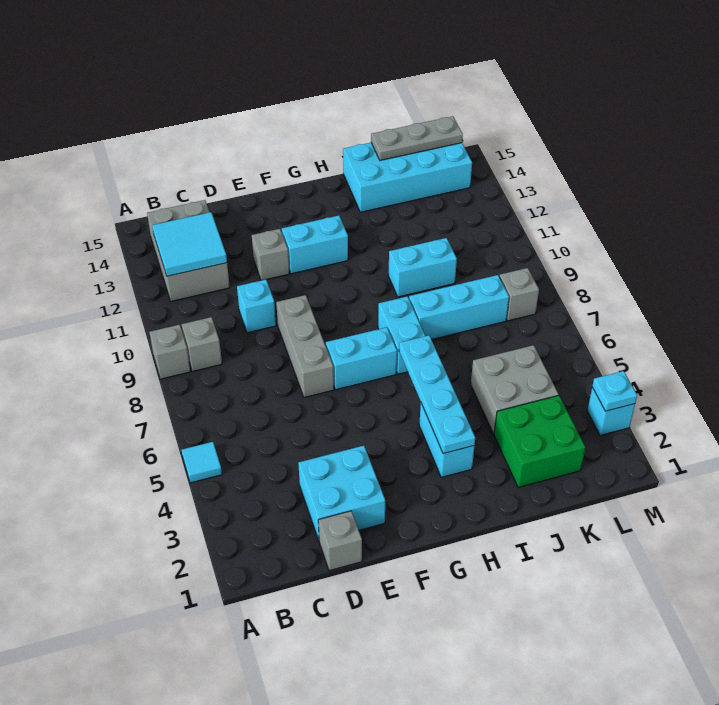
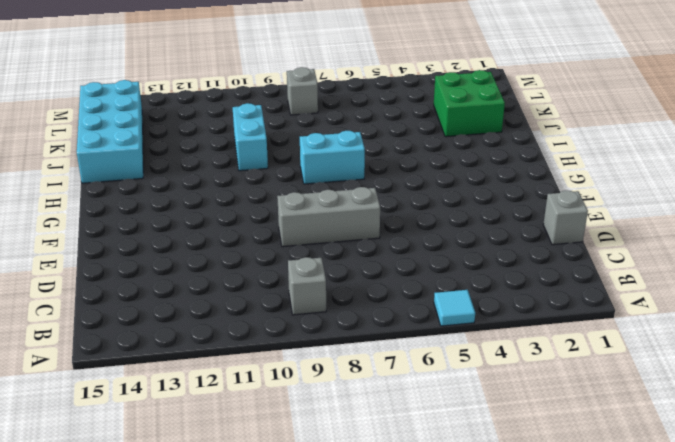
none -> grey 1x1 brick [149,325,191,379]
none -> grey 2x3 brick [147,200,230,301]
none -> cyan 2x2 brick [298,446,385,540]

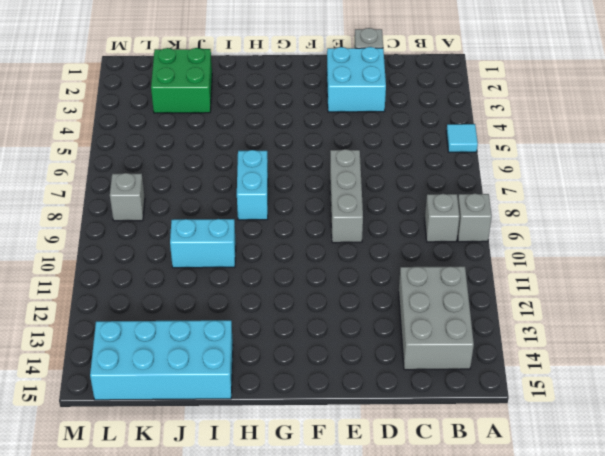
none -> cyan 1x1 brick [237,280,276,333]
none -> grey 1x1 brick [252,229,289,280]
none -> cyan 1x2 brick [326,327,397,390]

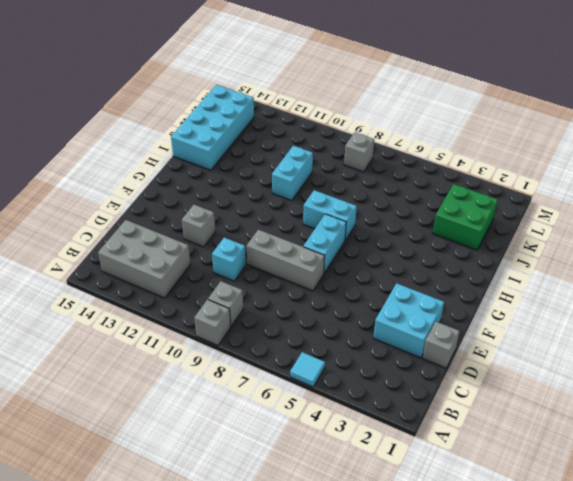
none -> cyan 1x2 brick [282,216,348,274]
none -> cyan 1x2 brick [419,404,474,477]
none -> cyan 1x3 brick [409,275,509,340]

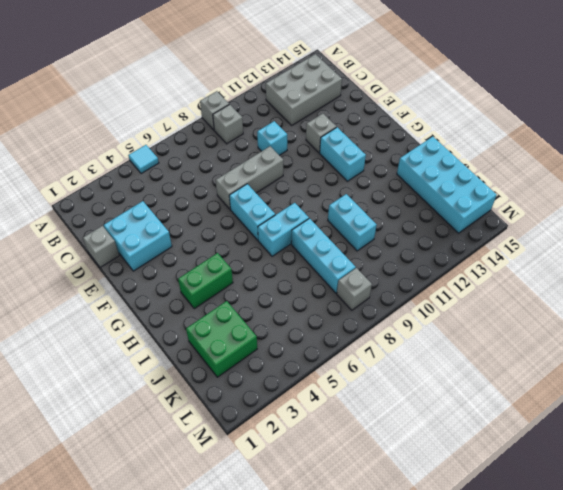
green 1x2 brick [178,253,233,309] -> cyan 1x2 brick [419,404,474,477]
none -> grey 2x2 brick [471,345,559,434]
none -> cyan 1x1 brick [587,387,635,435]
none -> cyan 2x2 tile [152,212,227,276]

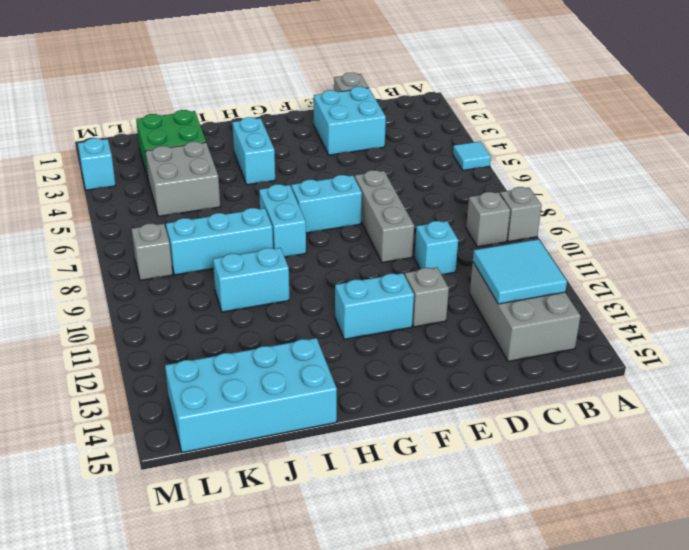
none -> cyan 1x4 plate [399,335,475,454]
none -> grey 1x3 plate [371,116,463,160]
none -> cyan 1x1 plate [592,371,637,411]

